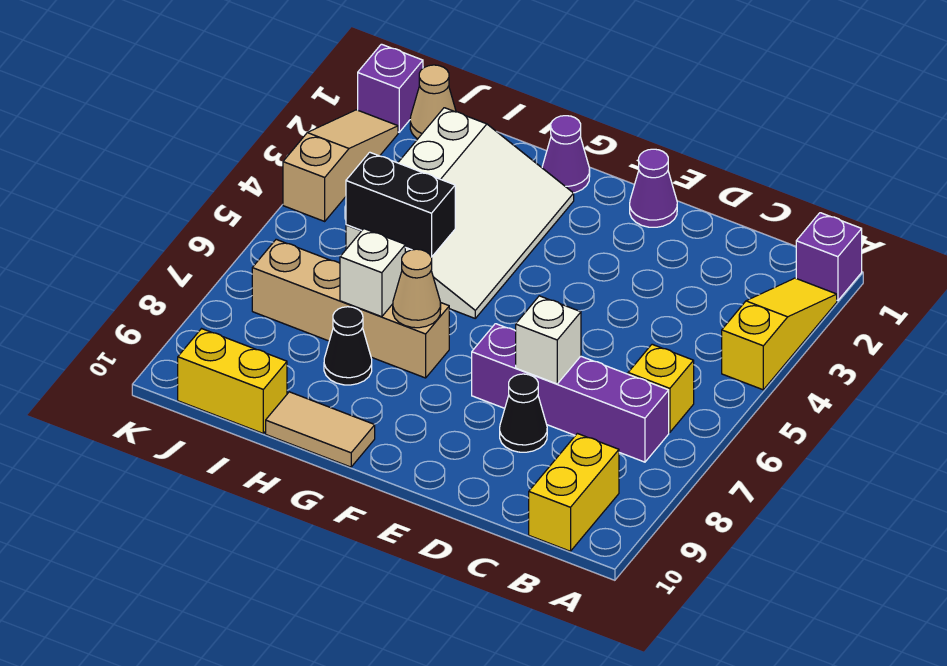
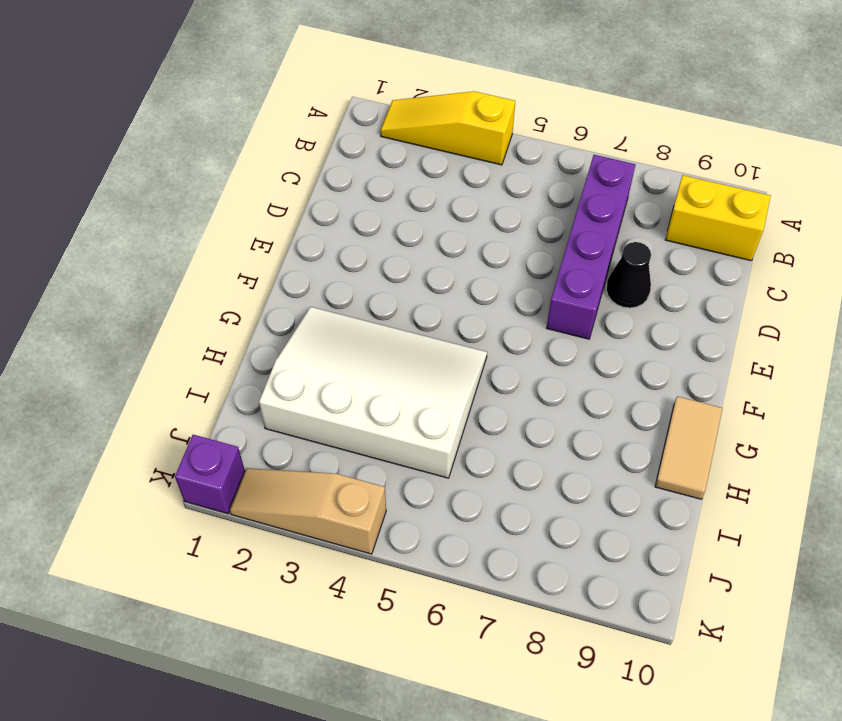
none -> purple 1x1 brick [796,213,862,301]
none -> yellow 1x1 brick [628,344,694,432]
none -> purple 1x1 cone [630,149,677,227]

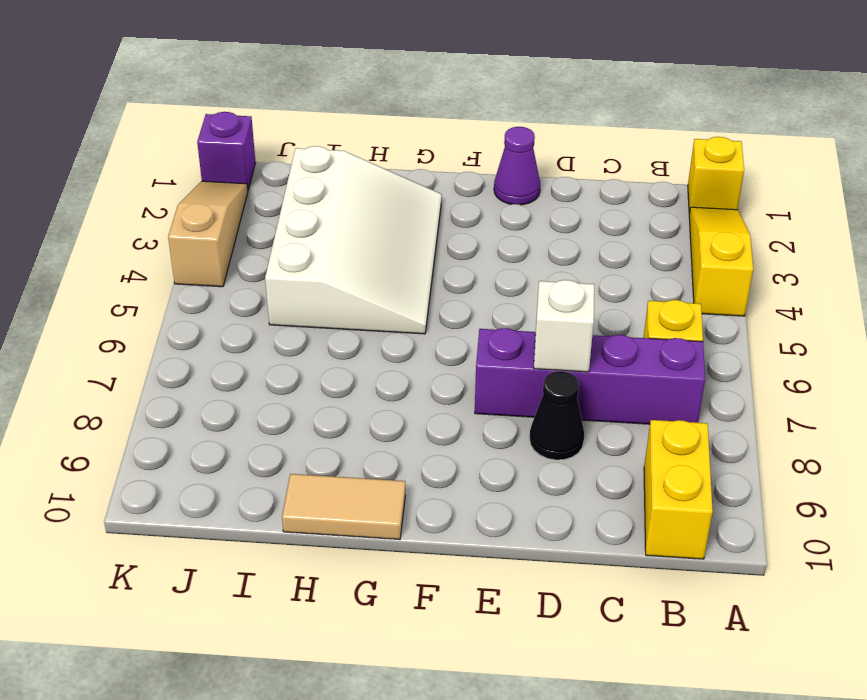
yellow 1x1 brick [688,137,744,214] -> purple 1x1 brick [796,213,862,301]
none -> purple 1x1 cone [542,116,590,193]
none -> tan 1x4 brick [252,239,449,378]
none -> black 1x1 cone [324,307,372,385]

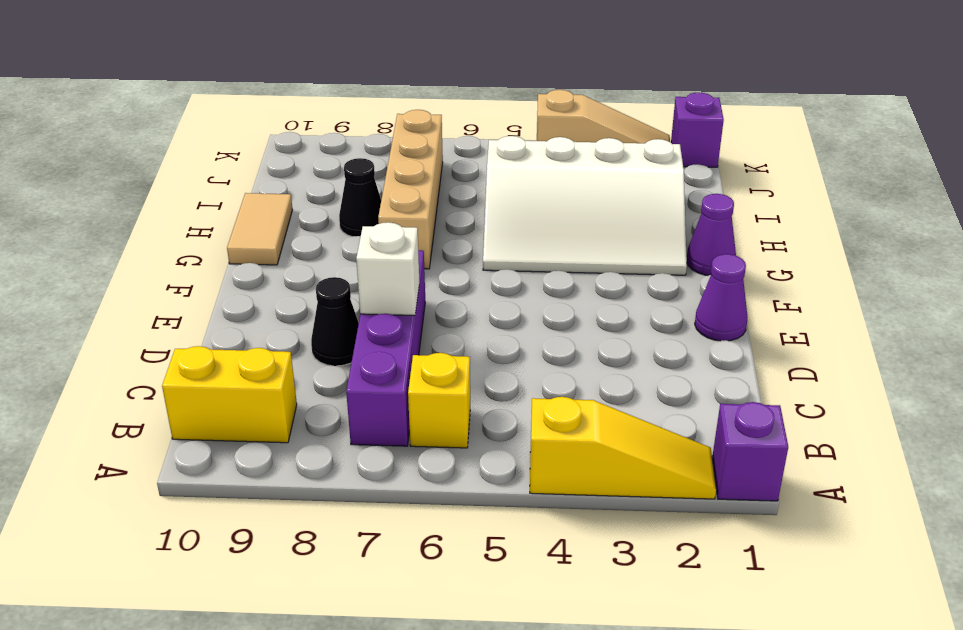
none -> yellow 1x2 brick [178,329,287,433]
none -> tan 1x1 cone [410,65,456,139]
none -> tan 1x1 cone [393,249,441,328]

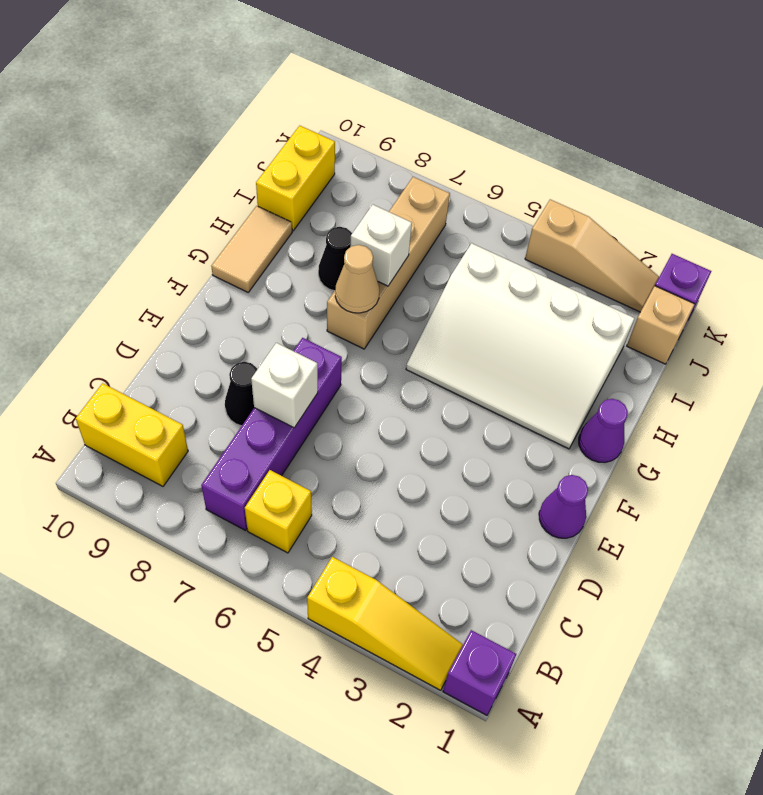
tan 1x1 brick [627,286,695,364] -> tan 1x1 cone [410,65,456,139]
none -> black 1x2 brick [346,152,455,257]

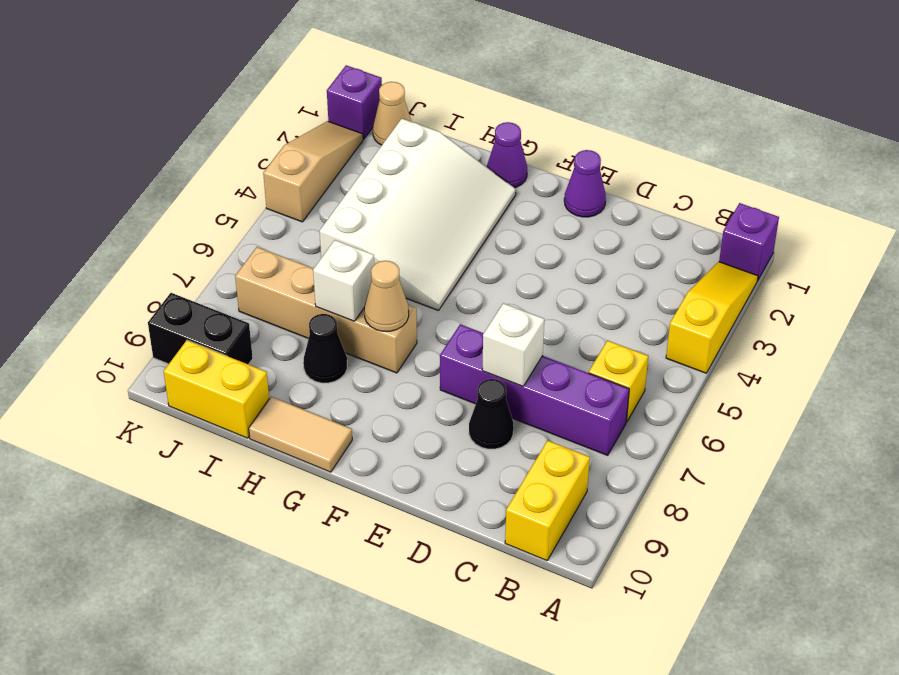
black 1x2 brick [148,293,253,364] -> black 1x2 brick moved to [346,152,455,257]

